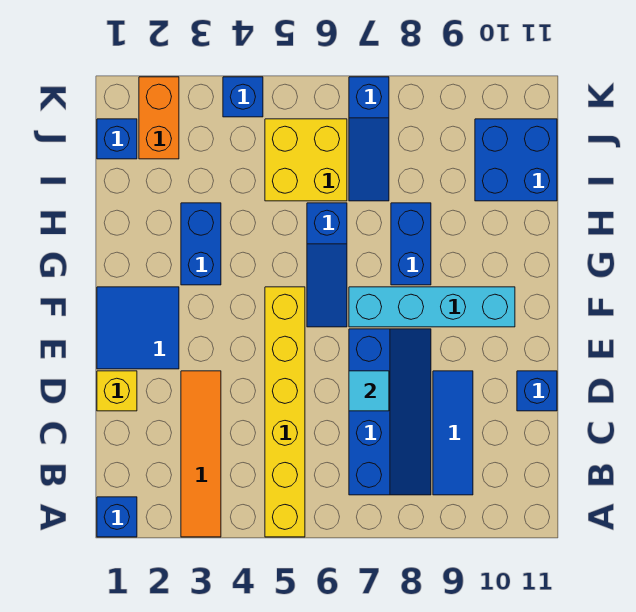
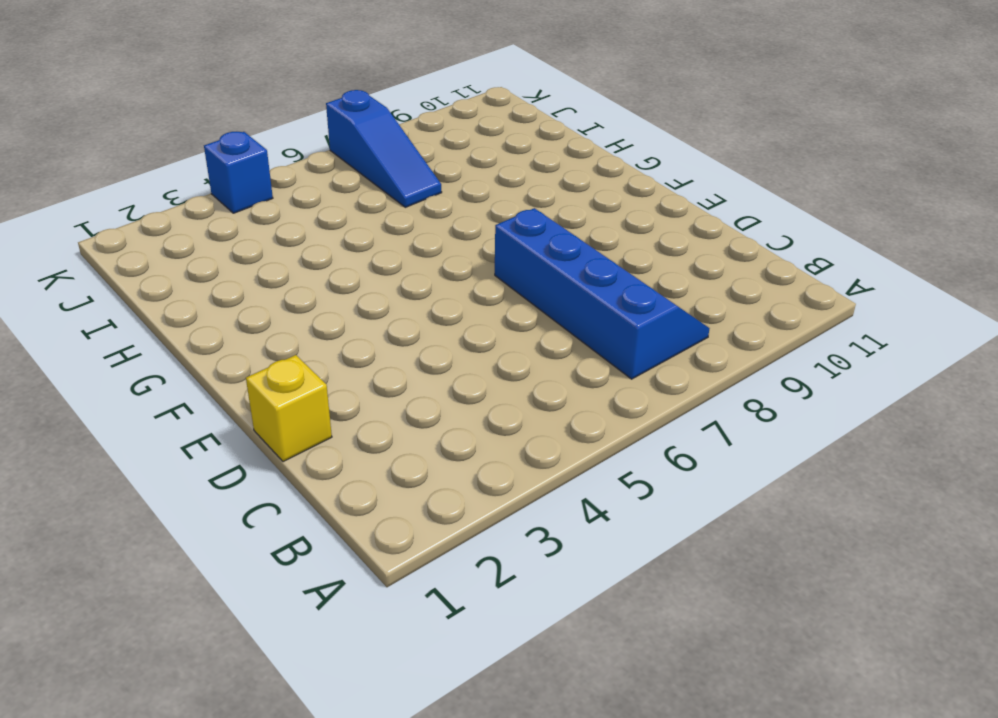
none -> blue 1x1 brick [97,497,137,537]
none -> orange 1x4 tile [181,371,221,537]
none -> yellow 1x6 brick [265,287,305,537]

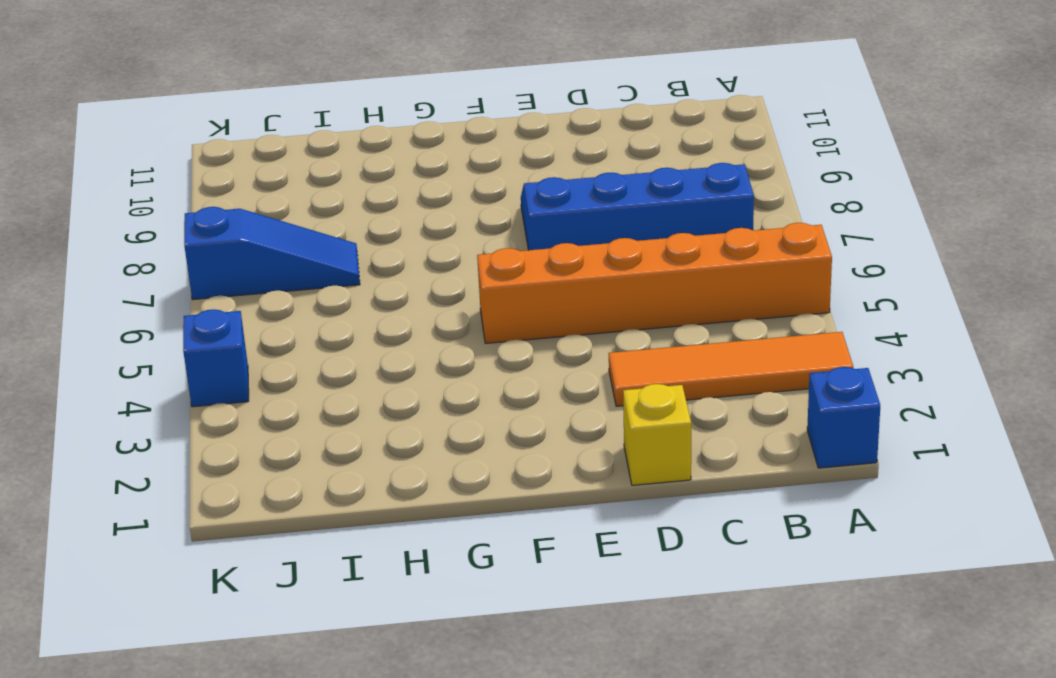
orange 1x6 brick [477,223,832,343] -> yellow 1x6 brick [265,287,305,537]
none -> blue 1x3 tile [433,371,473,495]
none -> blue 1x1 brick [517,371,557,411]
none -> blue 2x2 tile [97,287,179,369]

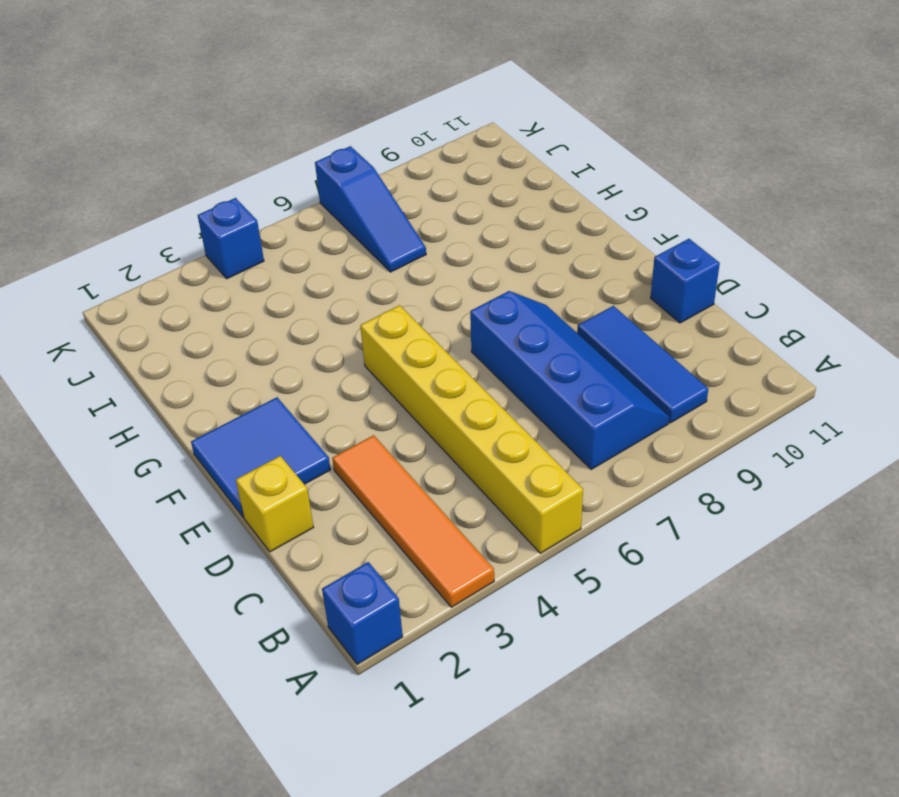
none -> blue 1x3 slope [307,203,347,327]
none -> cyan 1x4 brick [349,287,515,327]
none -> blue 1x2 brick [181,203,221,285]

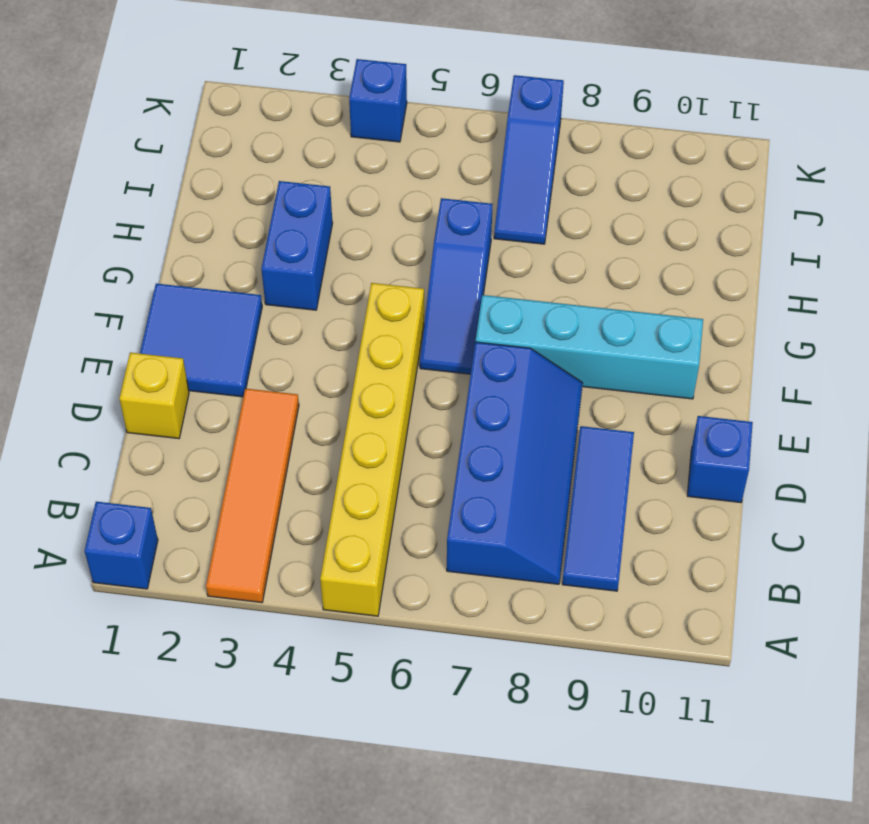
none -> blue 1x2 brick [391,203,431,285]
none -> yellow 2x2 brick [265,119,347,201]
none -> blue 2x2 brick [475,119,557,201]

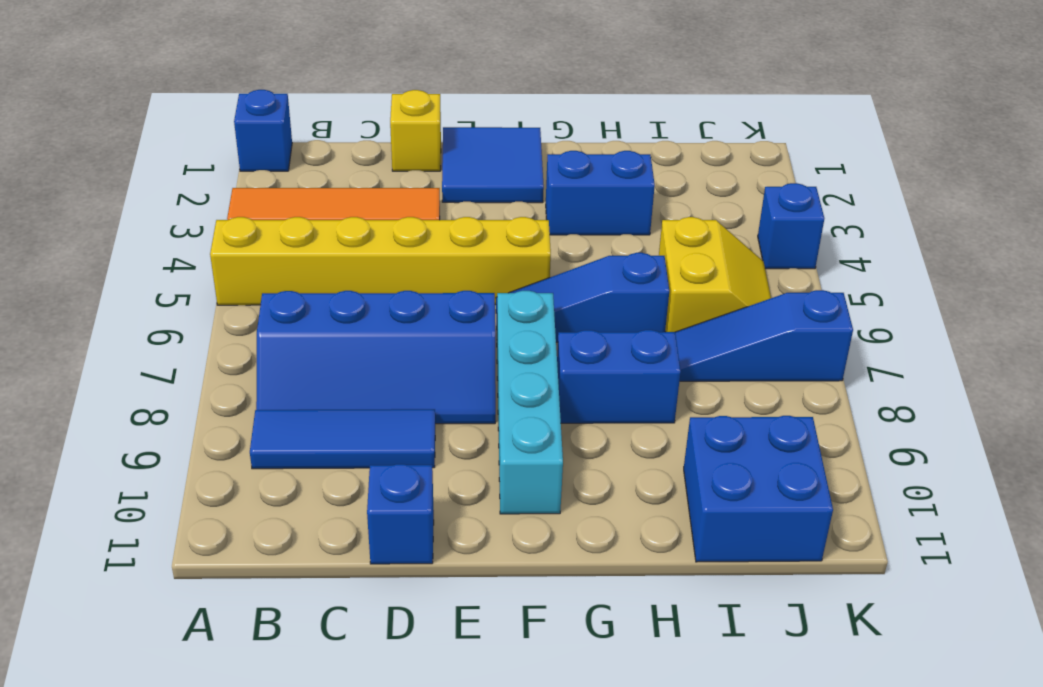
yellow 2x2 slope [659,217,771,332] -> yellow 2x2 brick [265,119,347,201]
none -> blue 1x1 brick [97,119,137,159]
none -> orange 1x2 brick [139,77,179,159]
none -> cyan 1x1 tile [349,371,389,411]

